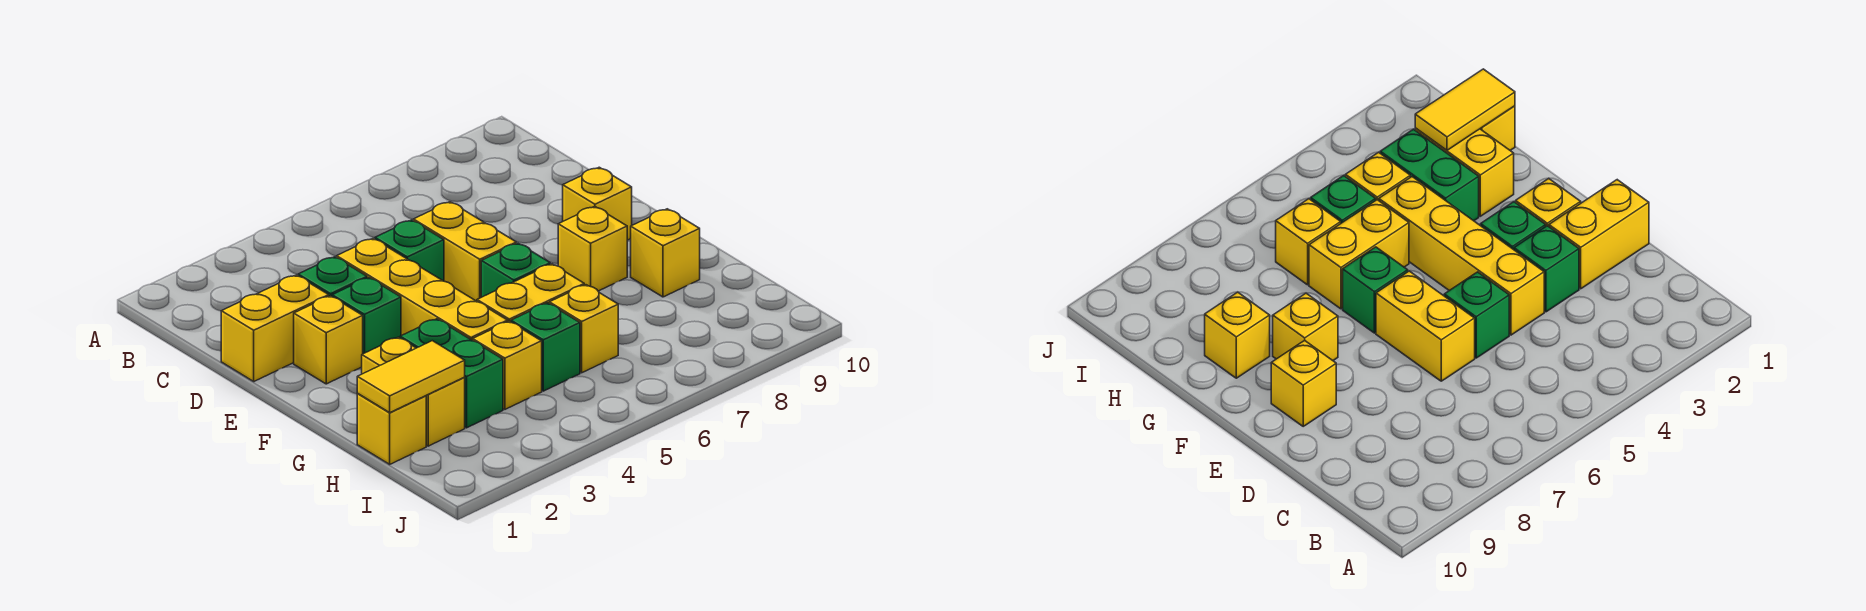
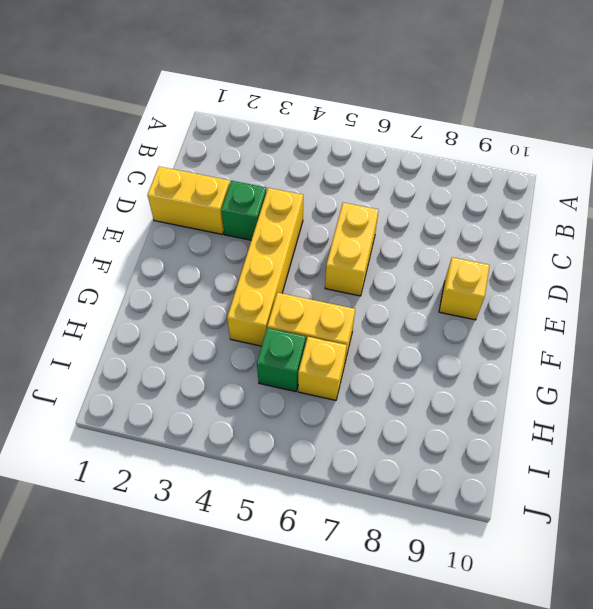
none -> green 1x1 brick [375,220,444,281]
none -> yellow 1x1 brick [294,296,363,384]
none -> green 1x1 brick [332,277,401,354]

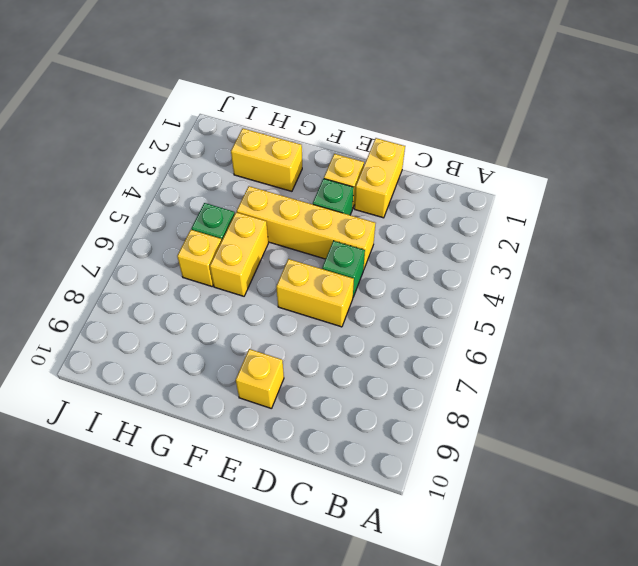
none -> green 1x1 brick [298,257,367,296]
none -> green 1x1 brick [481,243,550,297]
none -> yellow 1x1 brick [558,206,627,291]

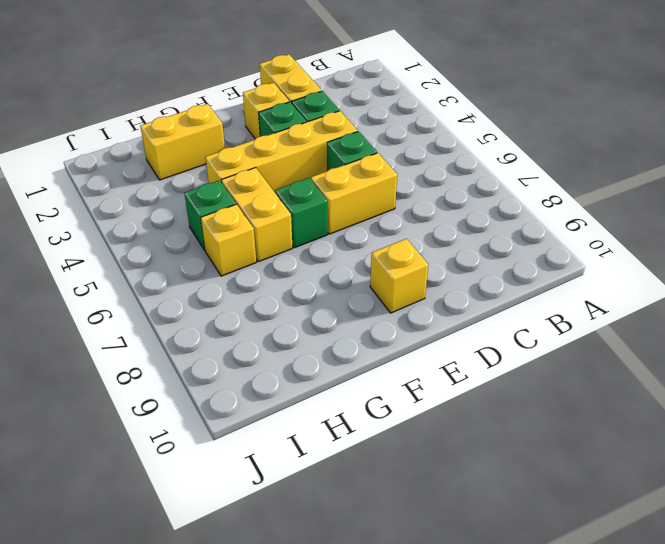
none -> yellow 1x1 brick [558,206,627,291]
none -> green 1x2 brick [400,319,503,428]
none -> yellow 1x1 brick [631,209,700,297]

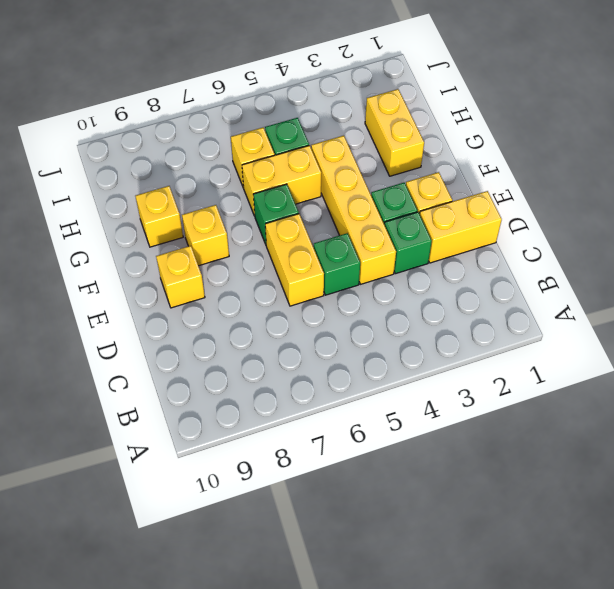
none -> green 1x2 brick [400,319,503,428]
none -> yellow 1x1 brick [357,394,426,464]
none -> yellow 1x1 brick [473,321,542,409]

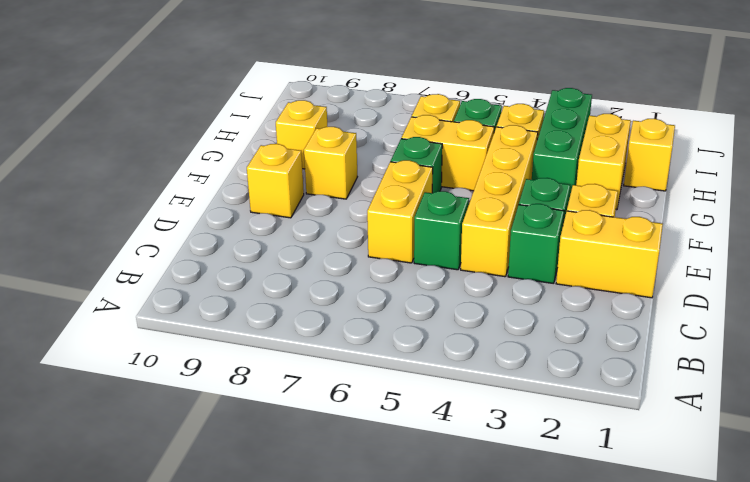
green 1x3 brick [532,88,592,198] -> green 1x2 brick [400,319,503,428]
none -> yellow 1x2 tile [357,341,465,412]

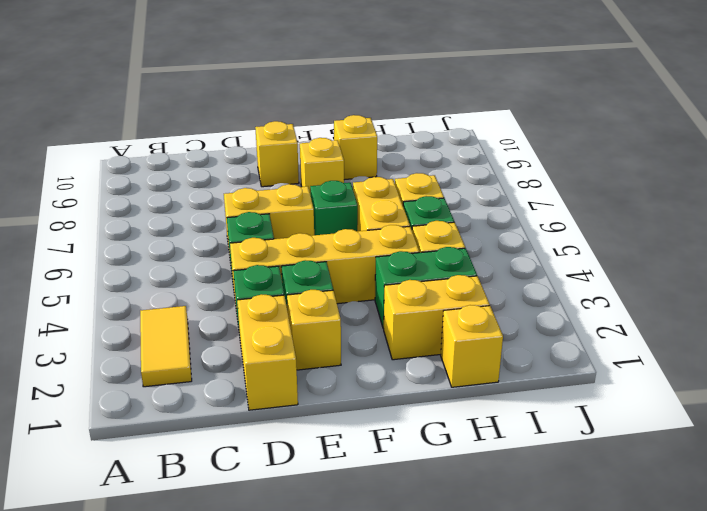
yellow 1x2 tile [140,306,192,387] -> yellow 1x2 tile moved to [357,341,465,412]

